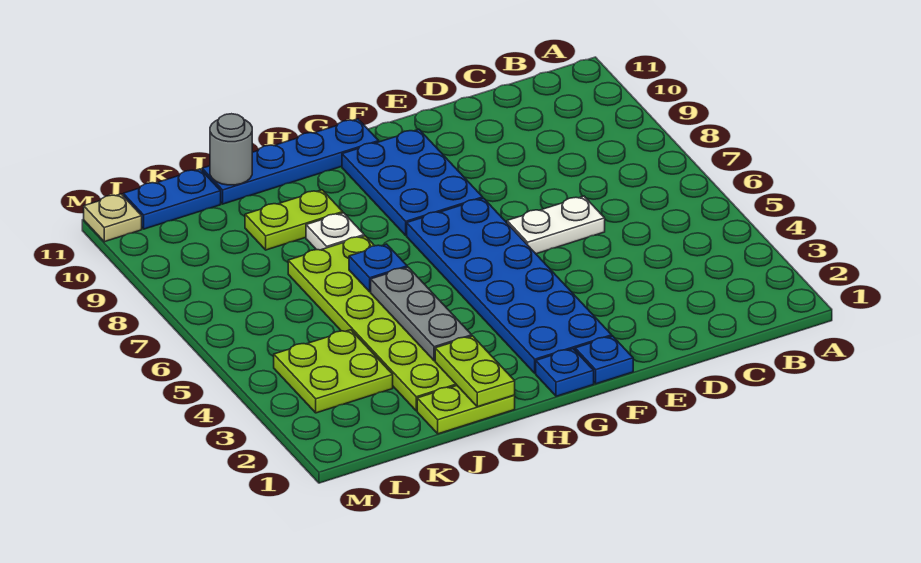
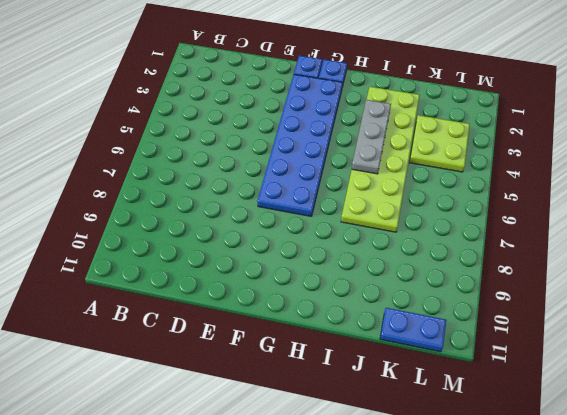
none -> white 1x2 plate [507,196,605,254]
none -> blue 2x3 plate [342,129,483,235]
none -> blue 1x4 plate [202,119,379,204]

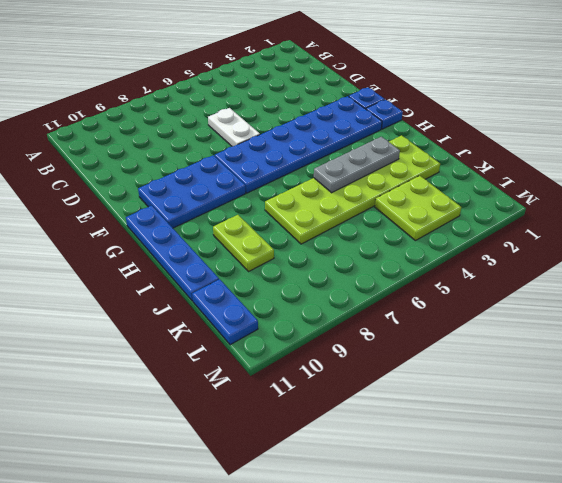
none -> lime 1x2 plate [417,386,515,434]
none -> white 1x1 plate [306,213,364,250]
none -> tan 1x1 plate [84,194,142,242]

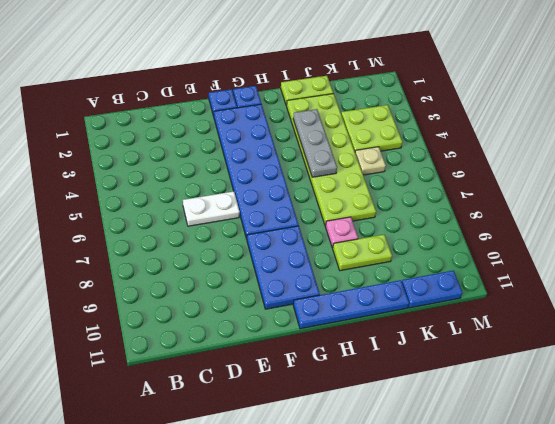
pink 1x1 plate [325,217,358,248] -> white 1x1 plate [306,213,364,250]
tan 1x1 plate [355,147,386,175] -> tan 1x1 plate moved to [84,194,142,242]
none -> lime 1x2 plate [435,336,515,407]
none -> blue 1x1 plate [349,244,407,292]
none -> grey 1x1 round brick [210,114,252,185]

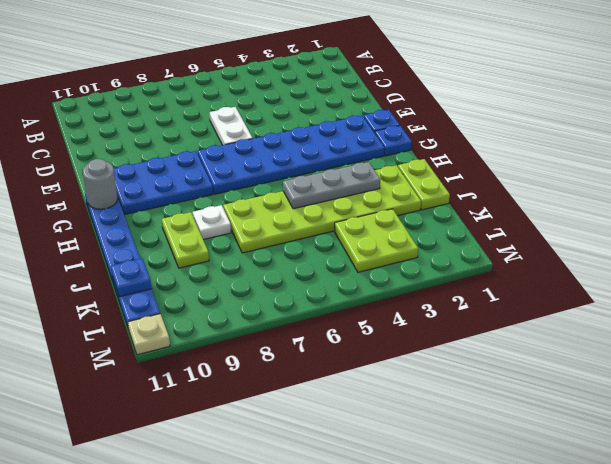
grey 1x1 round brick [83,159,118,209] -> grey 1x1 round brick moved to [210,114,252,185]
blue 1x1 plate [111,258,152,297] -> blue 1x1 plate moved to [349,244,407,292]
none -> lime 1x2 plate [435,336,515,407]

